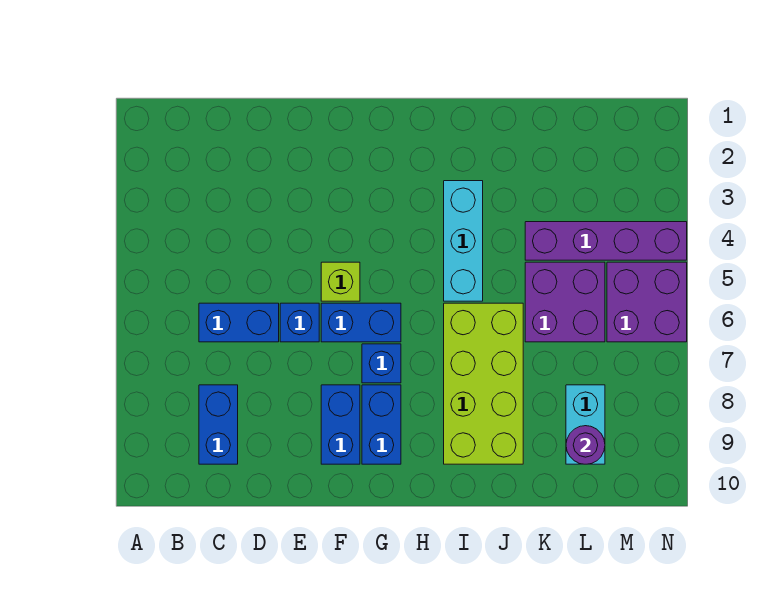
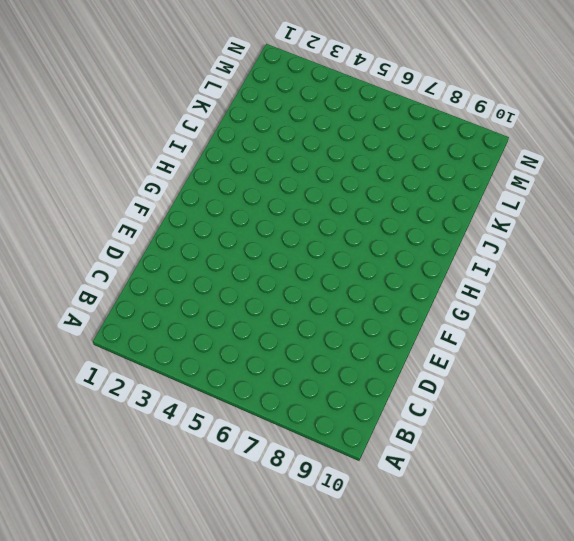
none -> blue 1x2 brick [199,303,279,342]
none -> blue 1x2 brick [199,385,238,464]
none -> blue 1x1 brick [280,303,319,342]

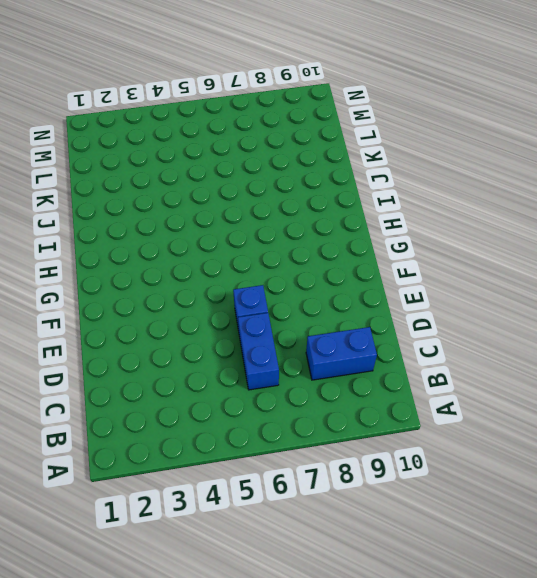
none -> lime 1x1 brick [321,262,360,301]
none -> blue 1x2 brick [321,303,401,342]
none -> blue 1x2 brick [321,385,360,464]

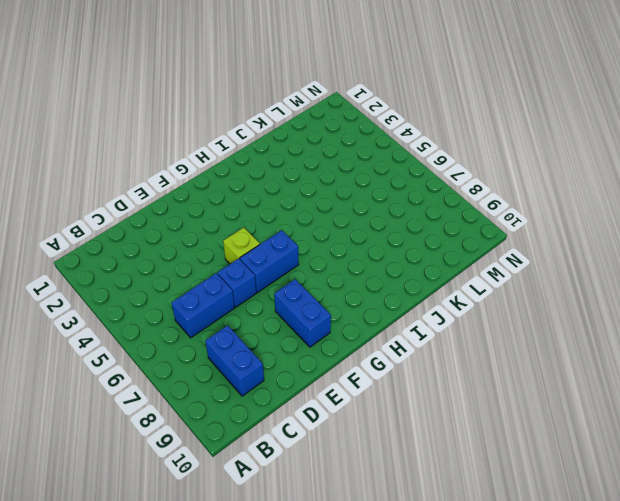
none -> blue 1x1 brick [362,344,401,383]
none -> blue 1x2 brick [362,385,401,464]
none -> cyan 1x3 brick [444,181,483,301]

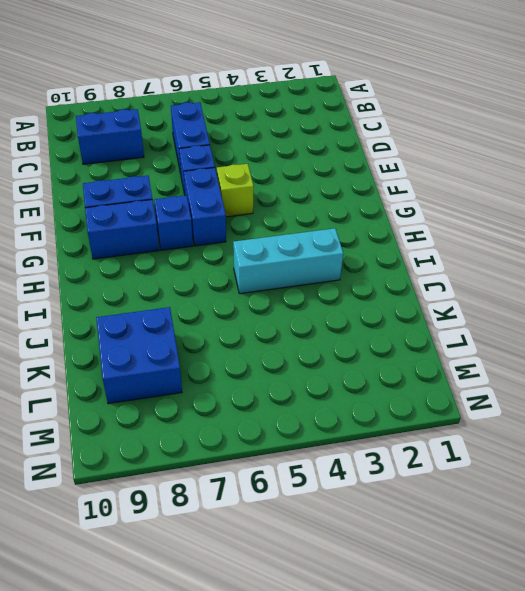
blue 2x2 brick [96,307,182,404] -> cyan 1x2 brick [566,385,605,464]
none -> lime 2x4 brick [444,303,523,464]
none -> purple 1x4 brick [525,222,687,260]
none -> purple 2x2 brick [525,262,605,342]

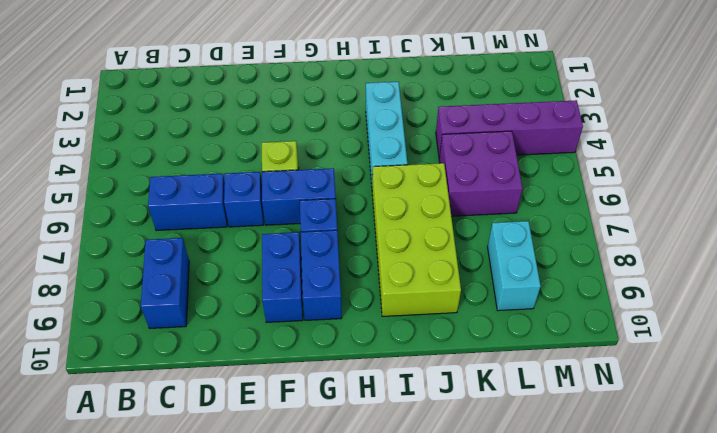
none -> purple 2x2 brick [607,262,687,342]
none -> purple 1x1 round brick [566,426,605,464]

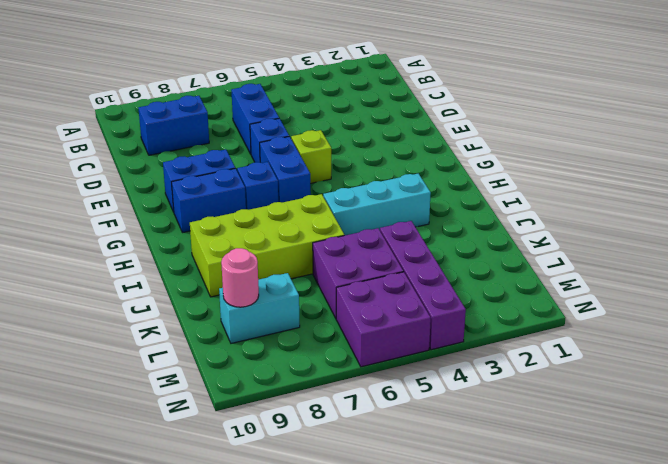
pink 1x1 round brick [221,248,259,307] -> purple 1x1 round brick [566,426,605,464]

